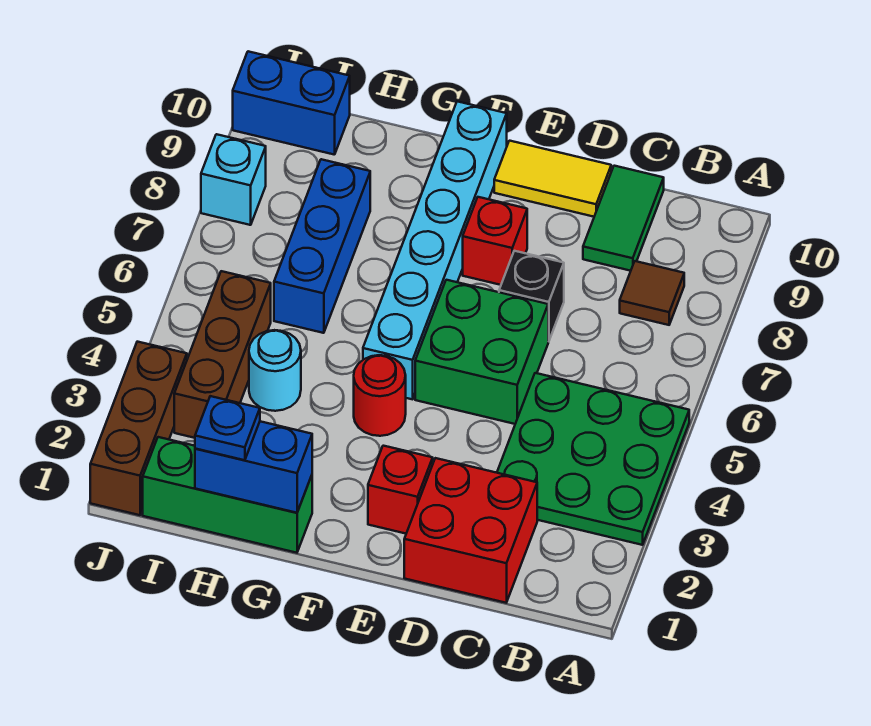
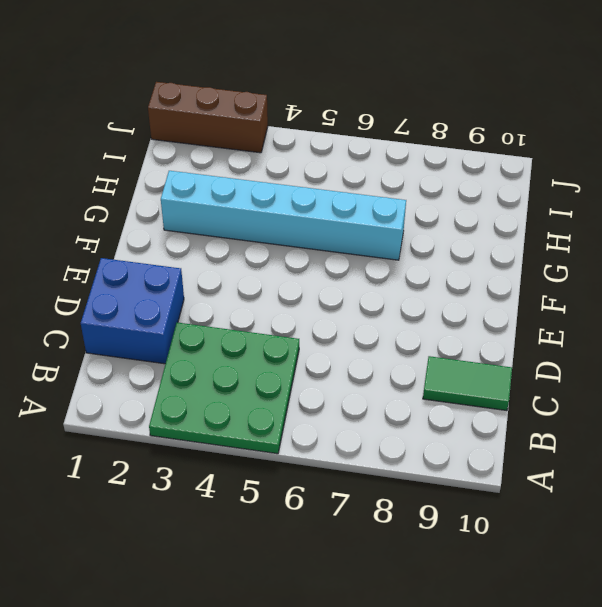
blue 2x2 brick [81,258,184,364] -> red 2x2 brick [404,458,537,603]
cyan 1x6 brick [161,171,406,260] -> cyan 1x6 brick moved to [363,101,507,399]
none -> brown 1x1 tile [620,261,684,325]
none -> green 2x2 brick [415,280,548,424]
none -> black 1x1 brick [499,251,564,342]

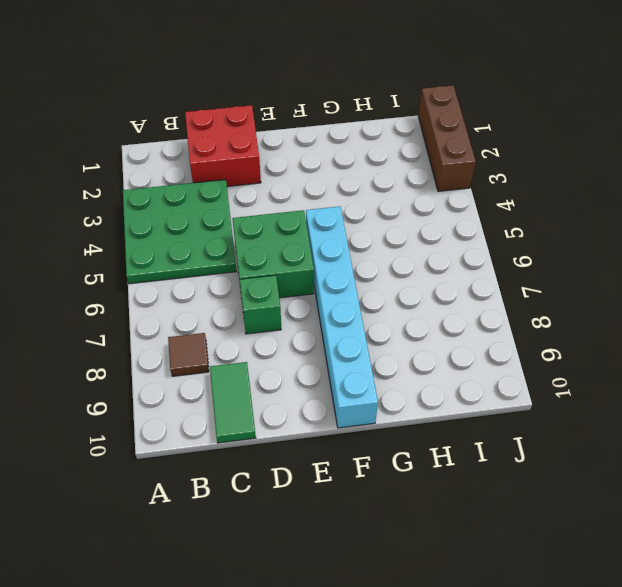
green 1x1 brick [240,275,281,334] -> black 1x1 brick [499,251,564,342]
none -> yellow 1x2 tile [494,141,611,217]
none -> red 1x1 brick [368,446,433,534]
none -> red 1x1 brick [463,197,527,285]

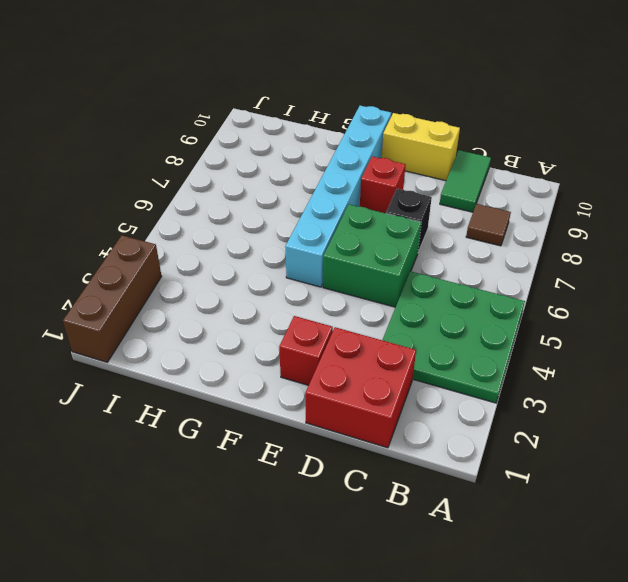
yellow 1x2 brick [382,113,460,181] -> yellow 1x2 tile [494,141,611,217]
none -> red 1x1 round brick [354,355,406,436]
none -> green 1x3 brick [143,437,312,553]
none -> cyan 1x1 round brick [249,330,301,411]

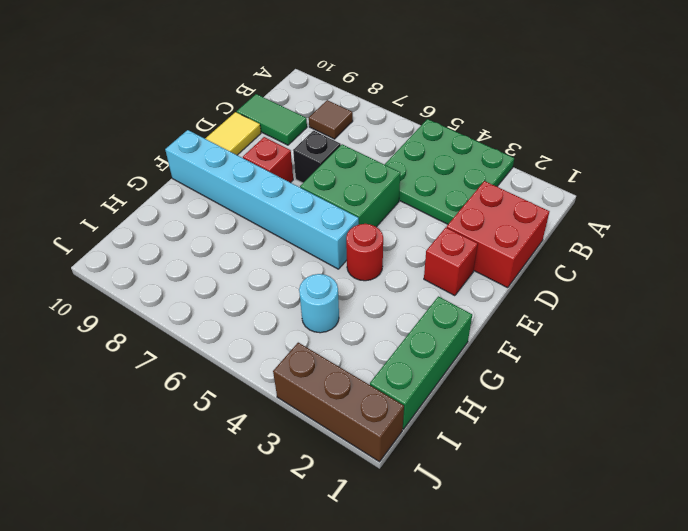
none -> blue 1x3 brick [274,159,370,333]
none -> brown 1x3 brick [174,271,271,438]
none -> blue 1x2 brick [233,51,350,155]

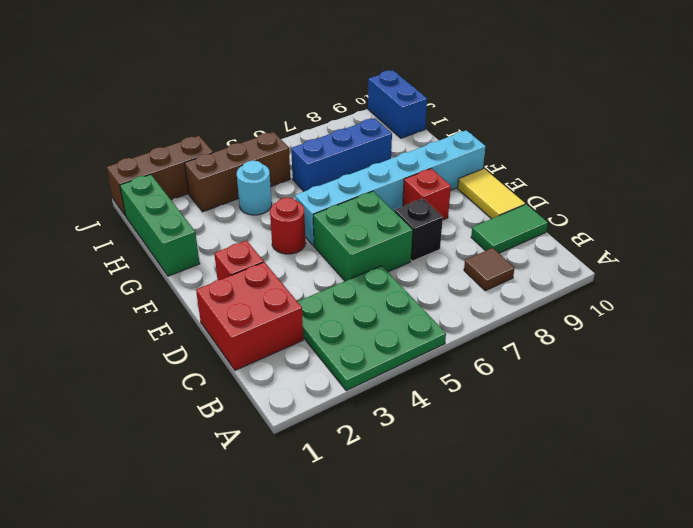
none -> cyan 1x1 brick [201,134,266,225]
none -> blue 1x2 brick [195,421,312,513]
none -> blue 1x1 plate [195,396,260,460]

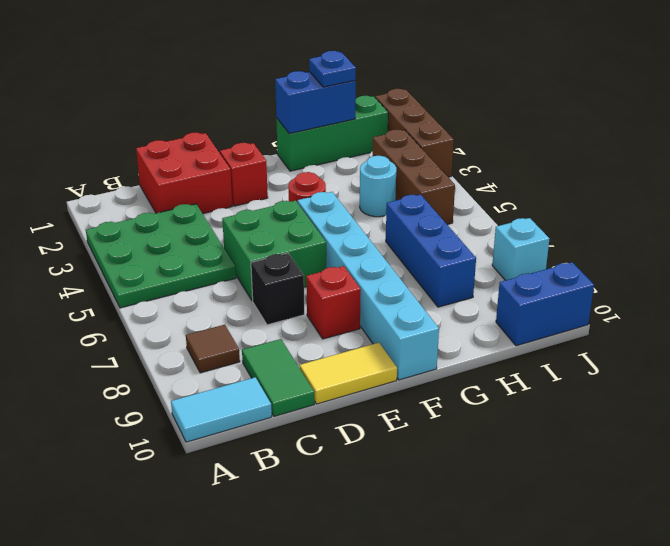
cyan 1x2 tile [171,377,272,442] -> none

